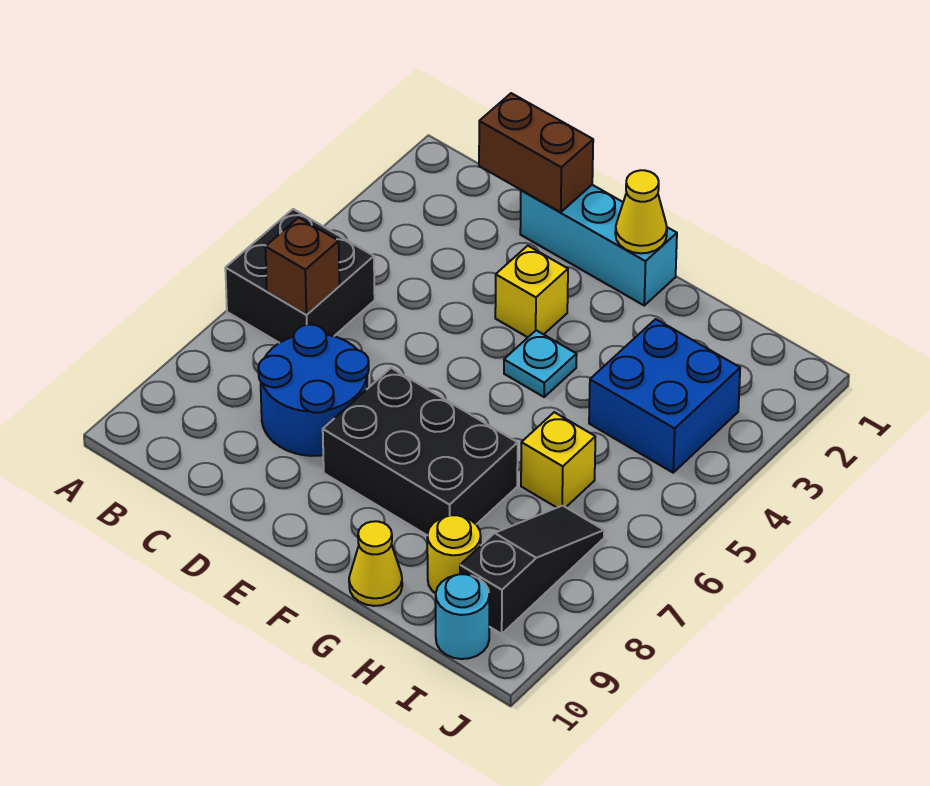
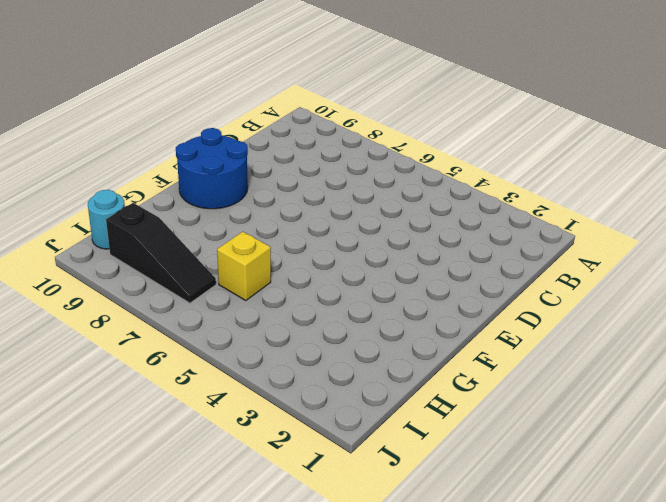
blue 2x2 round brick [176,128,248,209] -> blue 2x2 round brick moved to [258,325,369,456]
none -> black 2x2 brick [225,209,375,343]
none -> cyan 1x3 brick [520,185,677,305]
none -> yellow 1x1 brick [495,246,568,337]

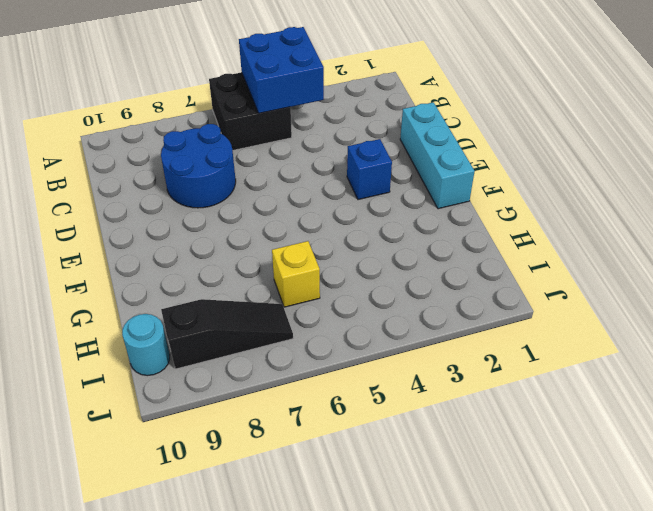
blue 2x2 brick [239,27,324,113] -> blue 2x2 brick moved to [589,319,740,473]
blue 1x1 brick [347,139,392,200] -> yellow 1x1 brick [495,246,568,337]
none -> black 2x3 brick [323,368,518,535]
none -> cyan 1x1 plate [504,330,577,397]
none -> yellow 1x1 cone [349,521,402,606]

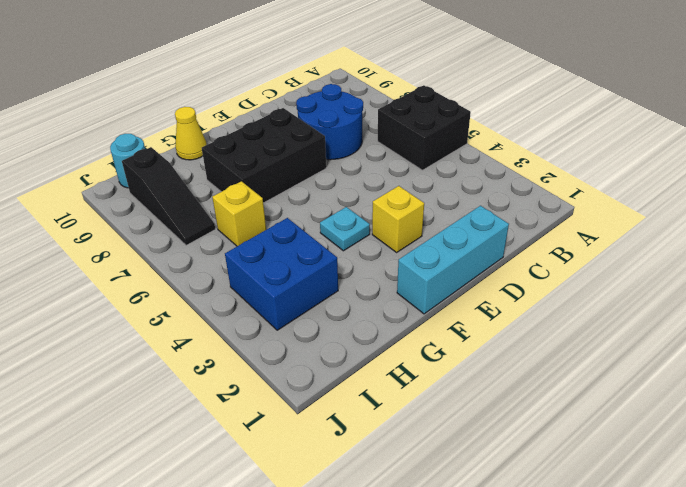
none -> yellow 1x1 round brick [427,515,481,594]
none -> brown 1x1 brick [265,218,340,315]
none -> brown 1x2 brick [479,93,593,212]

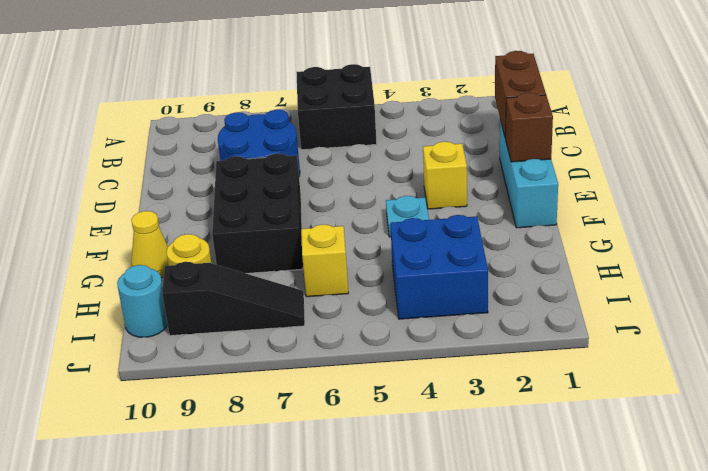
brown 1x1 brick [506,93,553,162] -> brown 1x1 brick moved to [265,218,340,315]
none -> yellow 1x1 cone [615,170,667,253]

